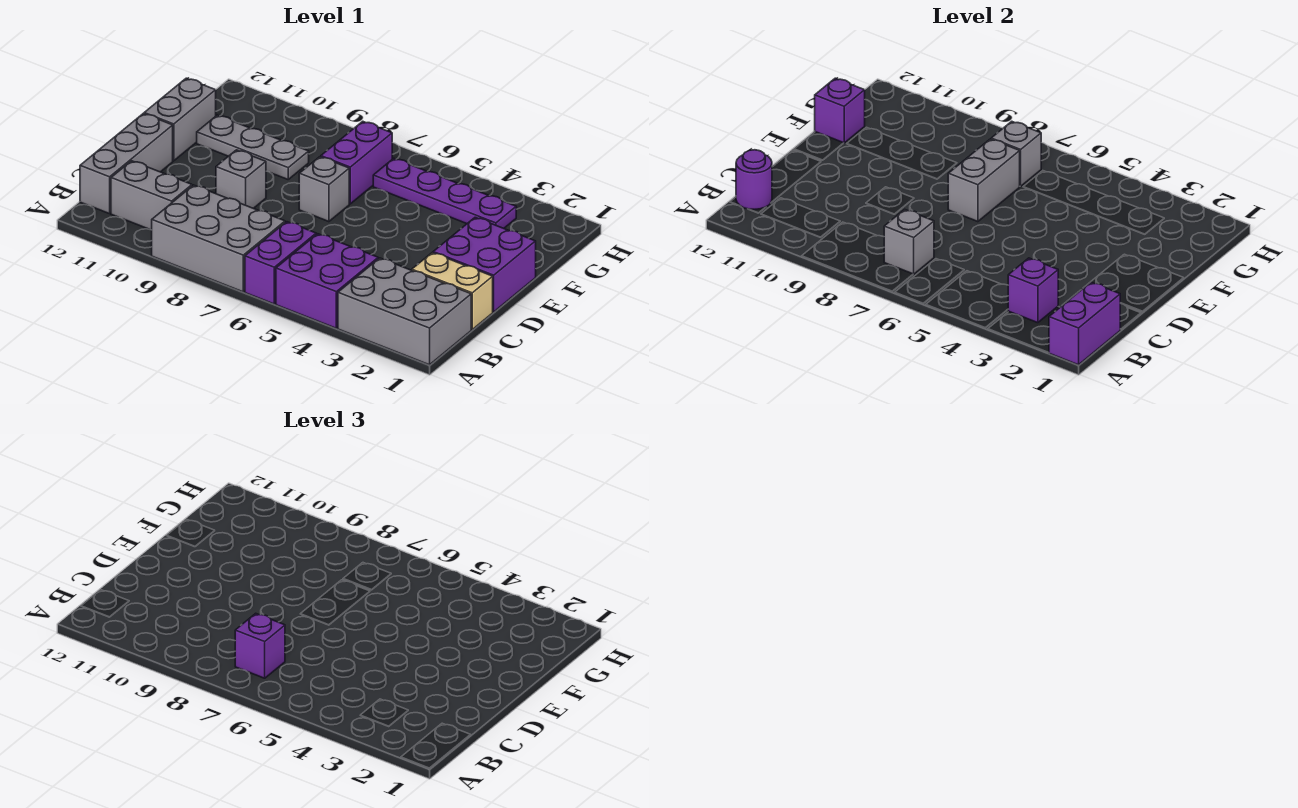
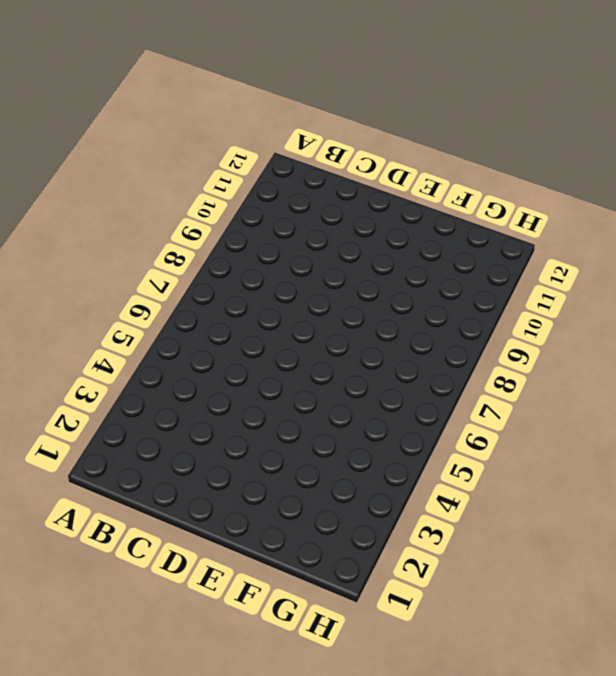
none -> grey 2x3 brick [338,258,471,365]
none -> purple 2x2 brick [276,234,378,328]
none -> purple 1x2 brick [245,222,316,304]

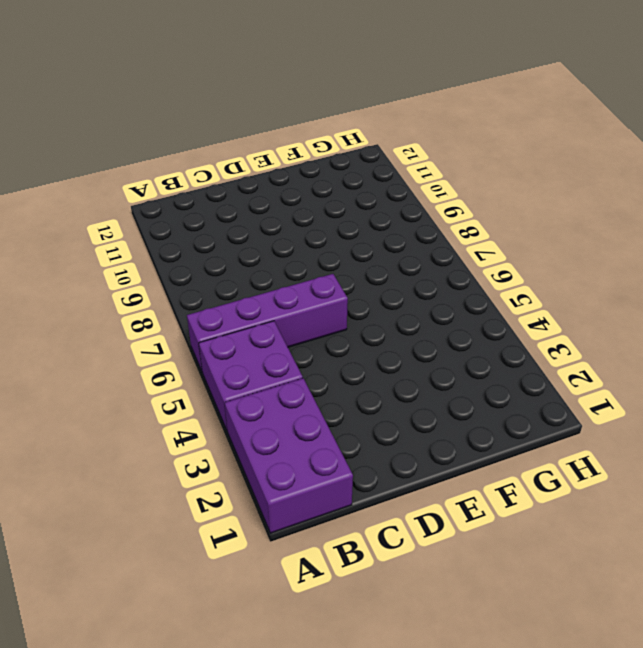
purple 2x3 brick [225,378,353,533] -> grey 2x3 brick [338,258,471,365]
purple 1x4 brick [187,274,348,373] -> purple 1x2 brick [245,222,316,304]
none -> grey 2x3 brick [152,185,285,292]
none -> grey 1x2 brick [111,161,192,230]
none -> grey 1x3 brick [80,113,173,214]

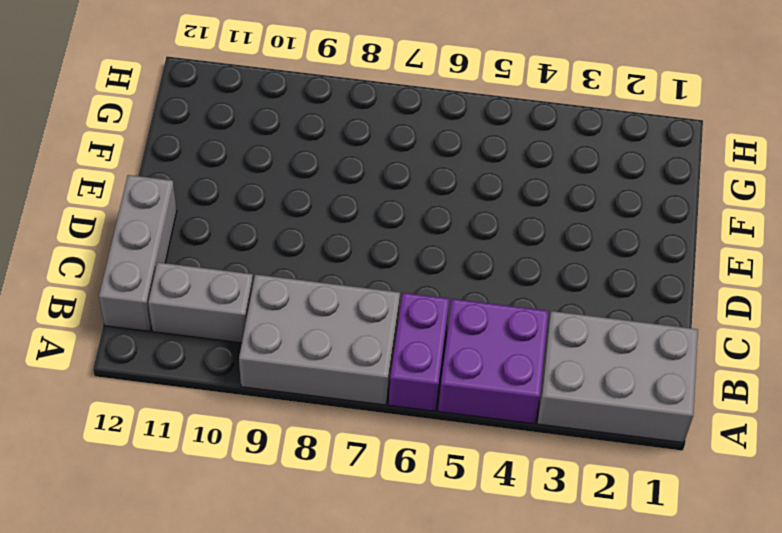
none -> tan 1x2 brick [412,253,493,329]
none -> purple 2x2 brick [433,217,536,312]
none -> grey 1x1 brick [216,150,266,208]

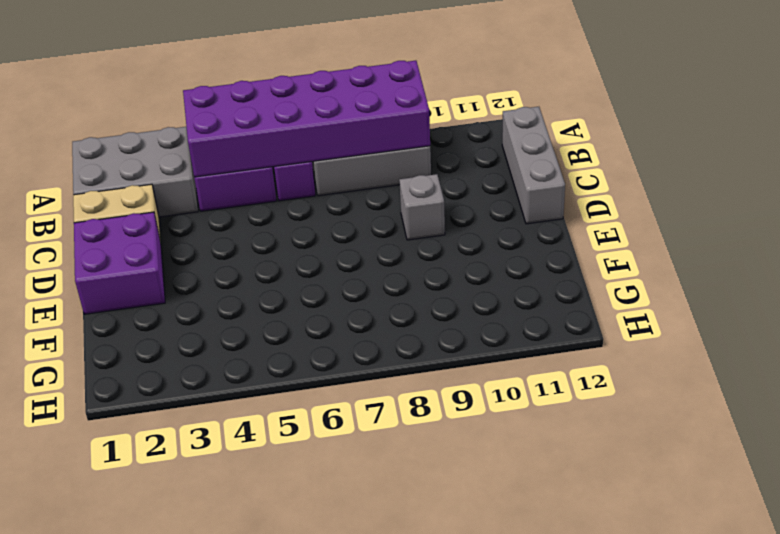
purple 2x6 brick [183,61,430,177] -> grey 1x1 brick [884,209,934,274]
none -> grey 1x2 brick [111,161,192,230]
none -> grey 1x1 brick [299,157,349,222]
none -> grey 1x2 brick [144,78,216,161]

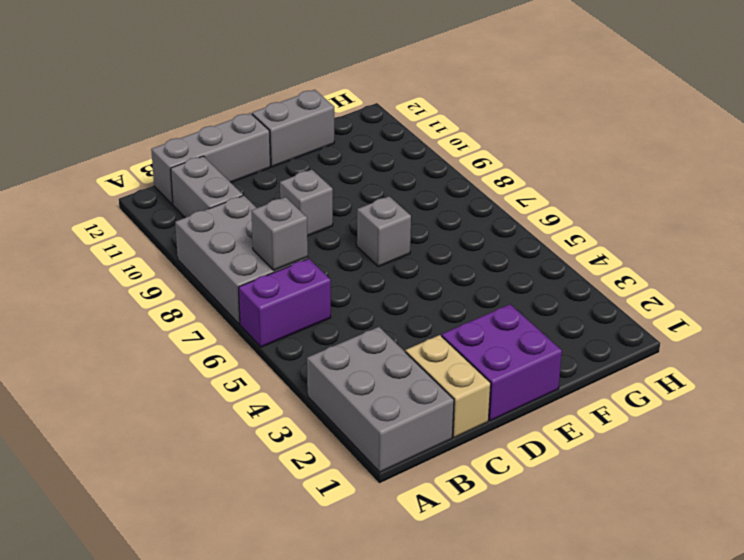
none -> purple 2x2 brick [276,234,378,328]
none -> purple 1x2 brick [321,121,392,204]
none -> grey 1x3 plate [197,115,309,179]

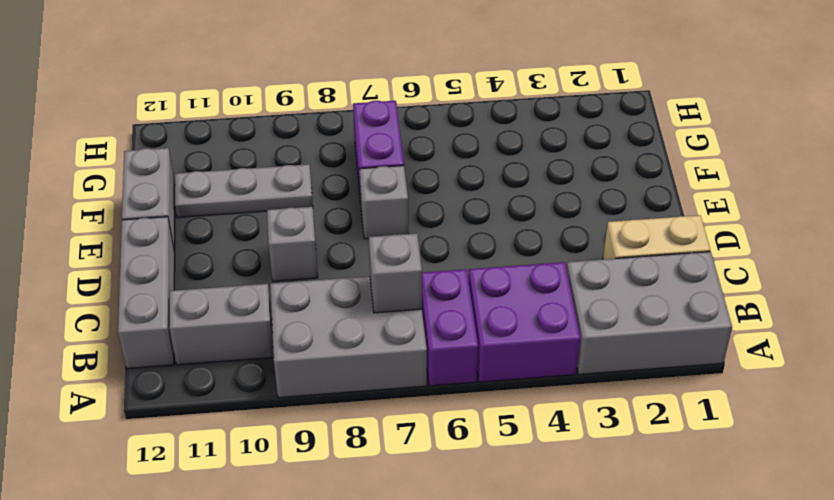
none -> purple 2x2 brick [433,217,536,312]
none -> purple 1x4 plate [373,158,516,228]
none -> purple 1x2 brick [1049,282,1120,365]

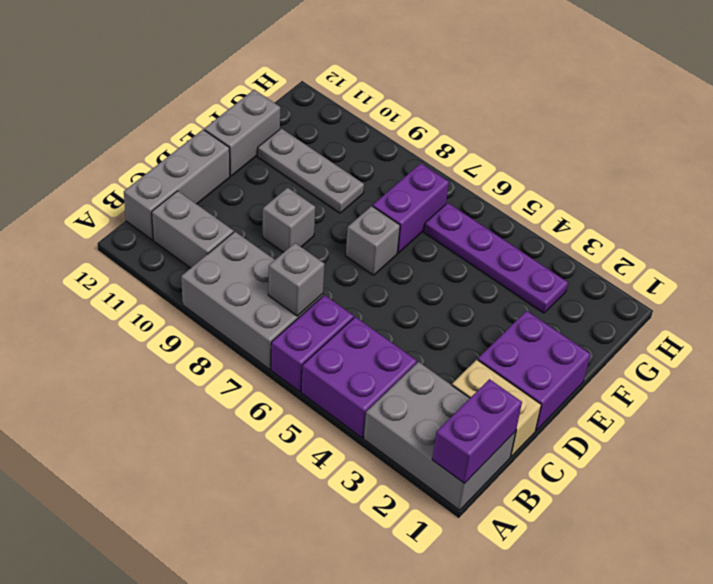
none -> purple 1x1 brick [1008,258,1058,323]
none -> purple 1x1 round brick [736,150,772,209]
none -> grey 1x2 brick [948,139,1020,222]

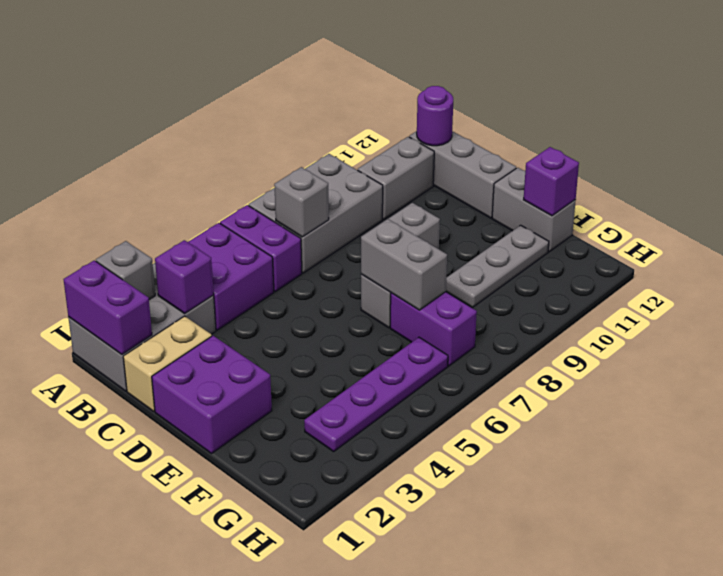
grey 1x1 brick [96,241,155,300] -> grey 1x1 brick moved to [991,121,1041,186]
none -> purple 1x1 brick [235,613,285,678]

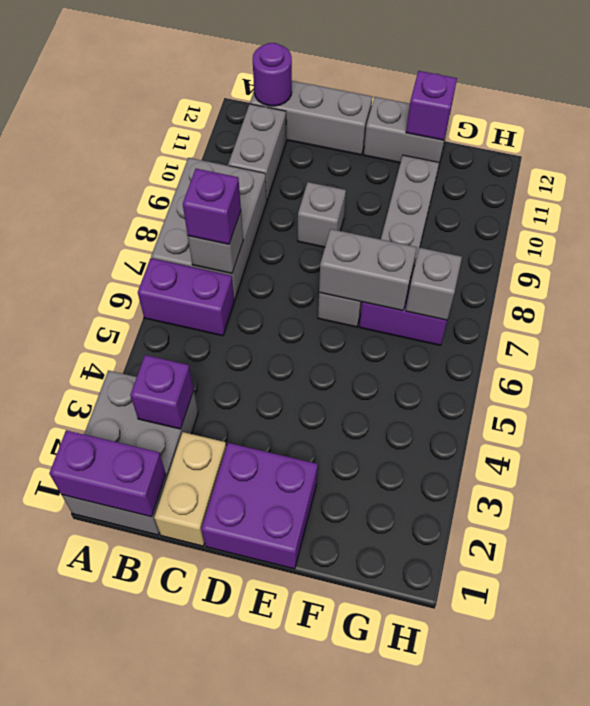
none -> purple 2x2 brick [276,234,378,328]
none -> purple 1x4 plate [373,158,516,228]

